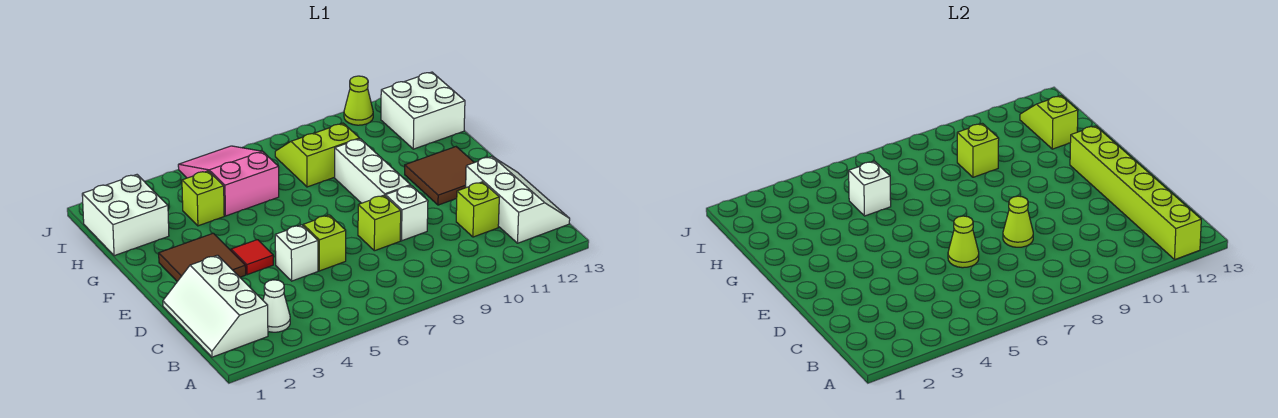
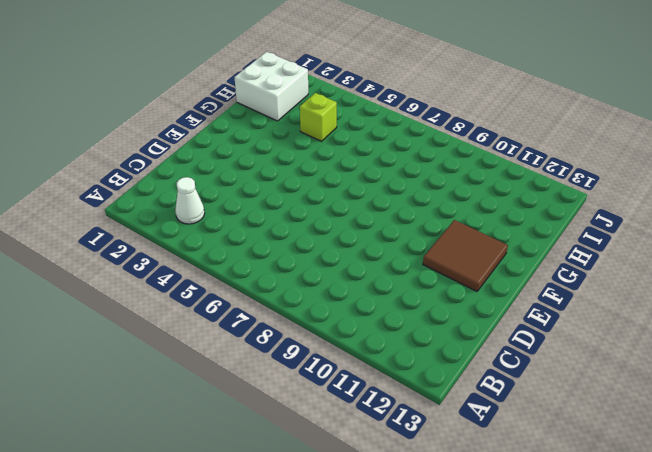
none -> white 2x3 slope [163,255,268,357]
none -> white 2x3 slope [466,156,570,243]
none -> lime 1x1 brick [456,182,499,237]

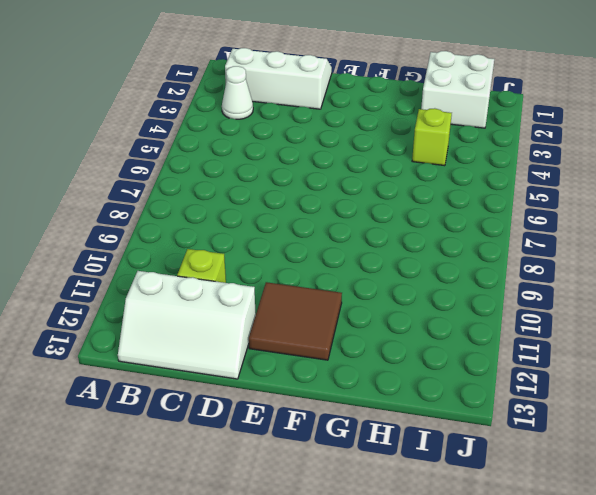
none -> white 1x1 brick [275,225,318,281]
none -> lime 1x1 brick [303,215,346,271]
none -> lime 1x1 brick [358,195,401,251]

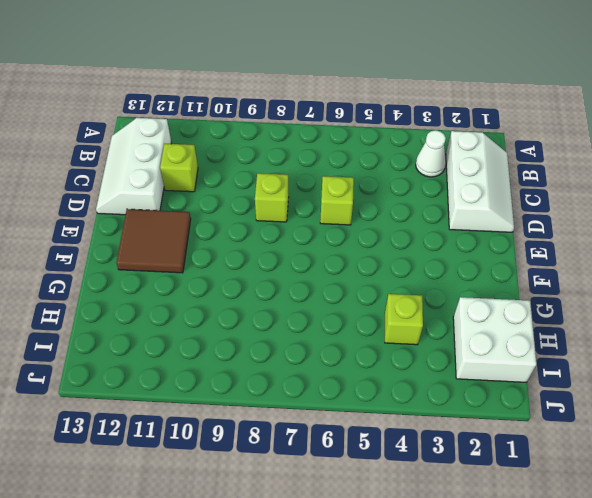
none -> white 1x1 brick [275,225,318,281]
none -> white 1x1 brick [386,186,428,241]
none -> brown 2x2 tile [159,233,246,282]

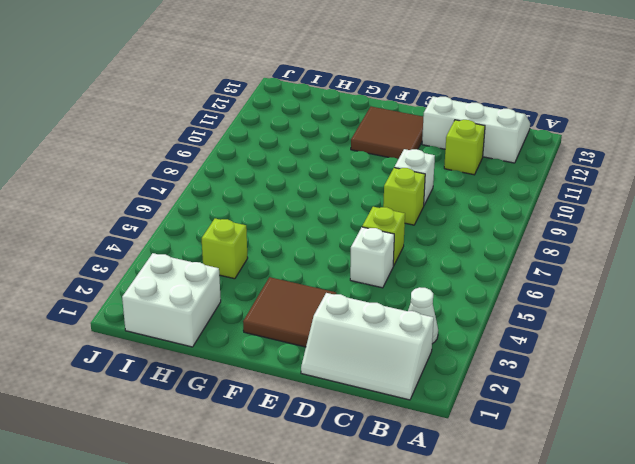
none -> red 1x1 tile [231,240,273,275]
none -> white 1x3 brick [335,139,410,203]
none -> pink 2x3 slope [178,146,279,216]

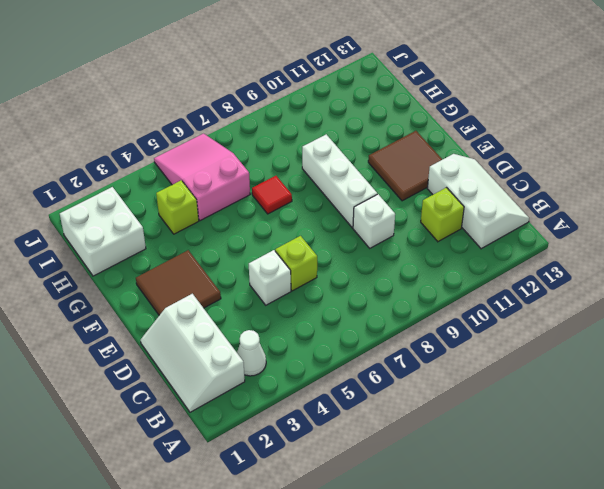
red 1x1 tile [252,176,292,214] -> red 1x1 tile moved to [231,240,273,275]
none -> lime 1x1 brick [358,195,401,251]
none -> lime 2x2 slope [275,123,360,187]
none -> white 2x2 brick [381,72,465,149]

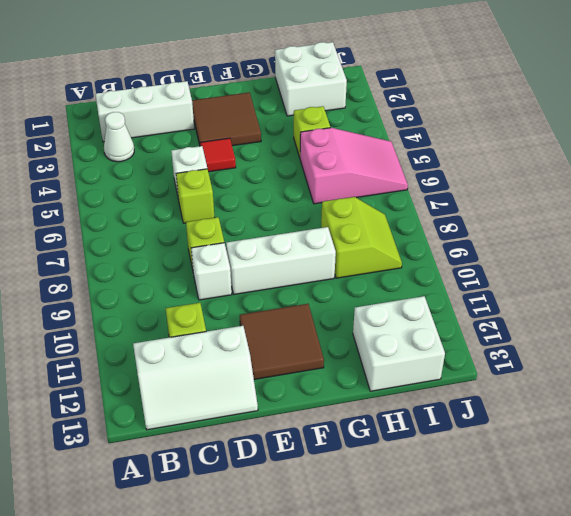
none -> lime 1x1 cone [344,76,373,125]
none -> lime 1x6 brick [1070,126,1201,259]
none -> lime 1x1 cone [948,216,979,268]

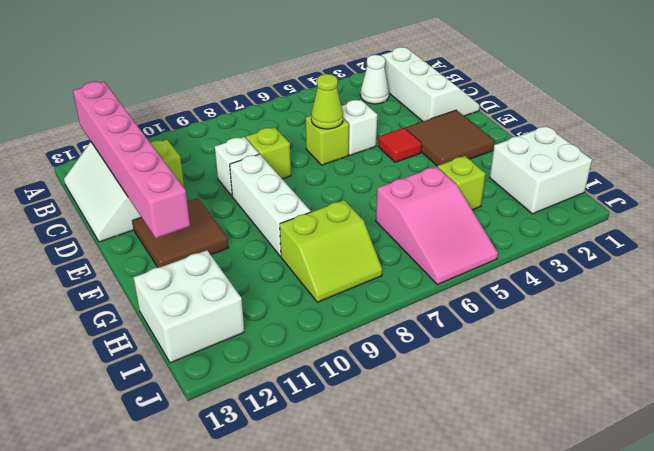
pink 1x6 brick [73,82,190,238] -> lime 1x6 brick [1070,126,1201,259]
none -> lime 1x1 cone [344,76,373,125]
none -> lime 1x1 cone [1003,196,1033,247]
none -> white 1x1 brick [849,161,891,216]

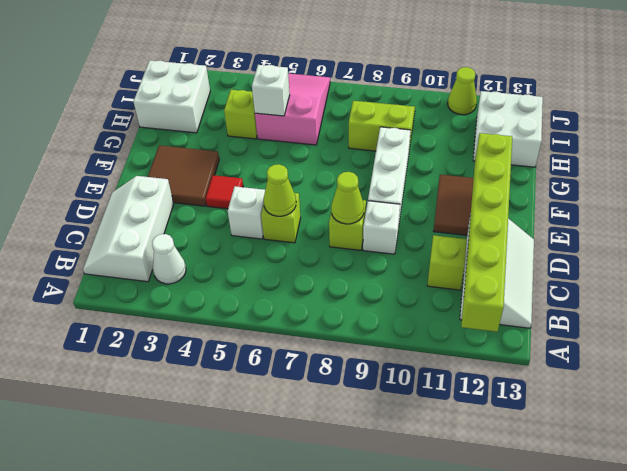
none -> lime 1x1 brick [957,124,999,177]
none -> lime 1x2 slope [1020,96,1078,149]

